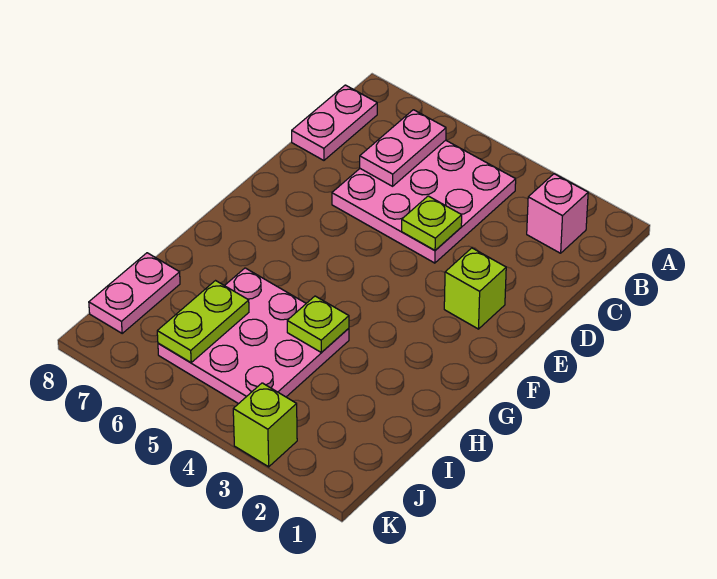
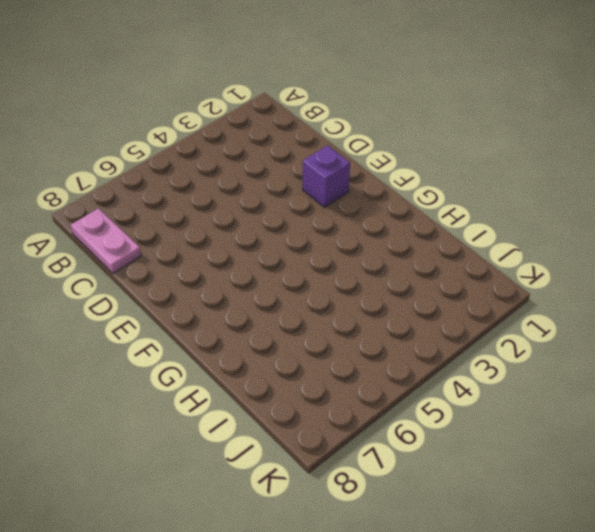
purple 1x1 brick [303,145,350,207] -> lime 1x1 brick [444,248,506,329]
none -> pink 1x1 brick [527,174,588,253]
none -> pink 3x3 plate [332,140,516,263]

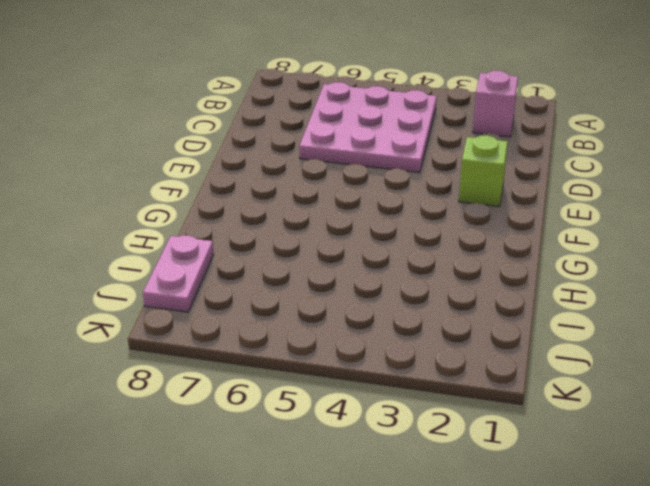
none -> pink 1x2 plate [292,85,377,160]
none -> pink 3x3 plate [158,268,349,404]

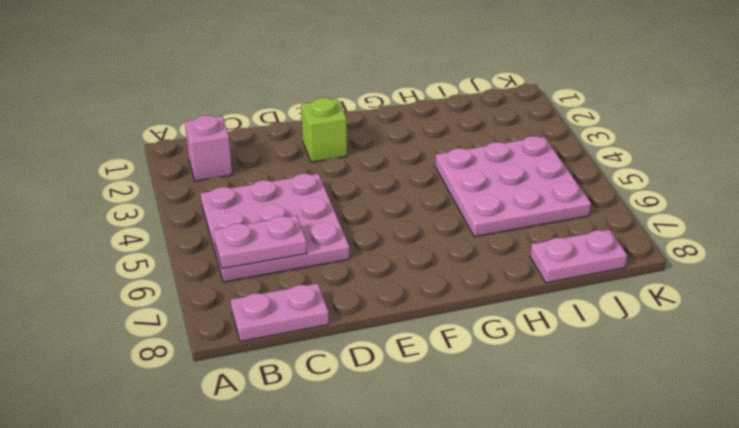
none -> lime 1x1 brick [233,383,297,467]
none -> lime 1x1 plate [402,196,462,250]

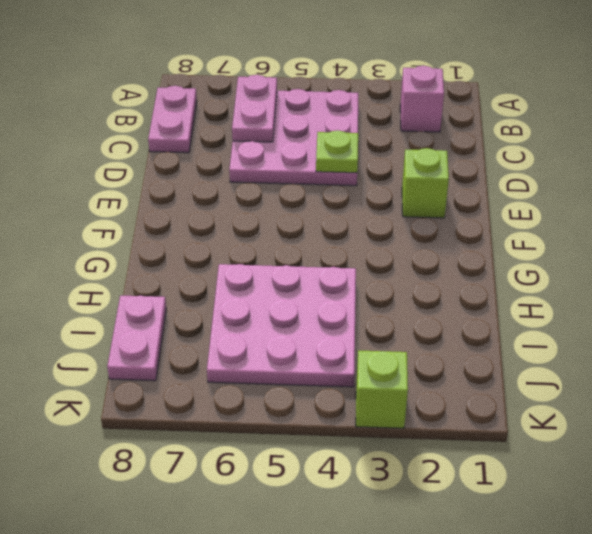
none -> lime 1x1 plate [287,296,349,353]
none -> lime 1x2 plate [157,281,249,363]

